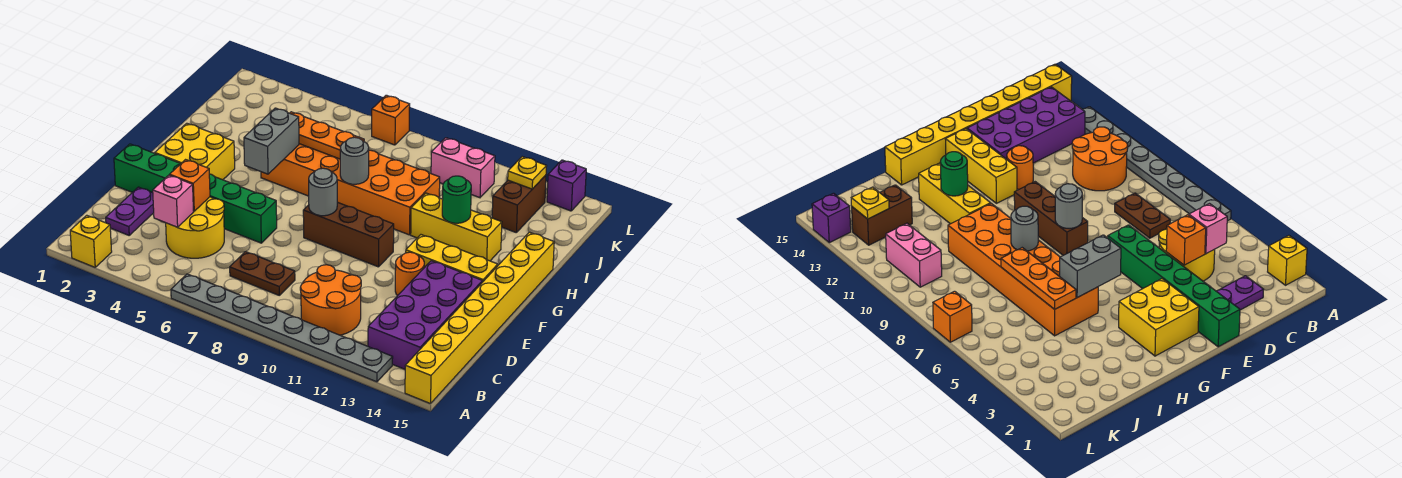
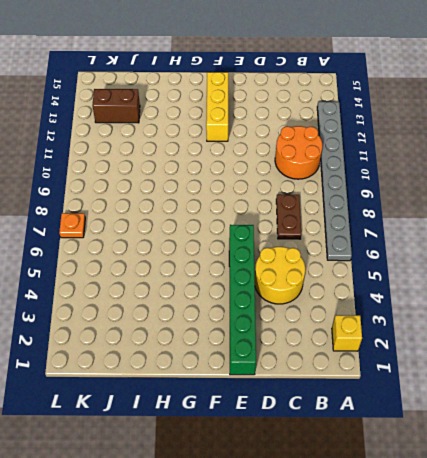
orange 1x1 plate [59,213,85,238] -> orange 1x1 brick [372,95,410,145]
none -> yellow 1x8 brick [405,232,554,404]
none -> purple 2x4 brick [368,261,482,369]
none -> purple 1x2 plate [106,187,154,235]

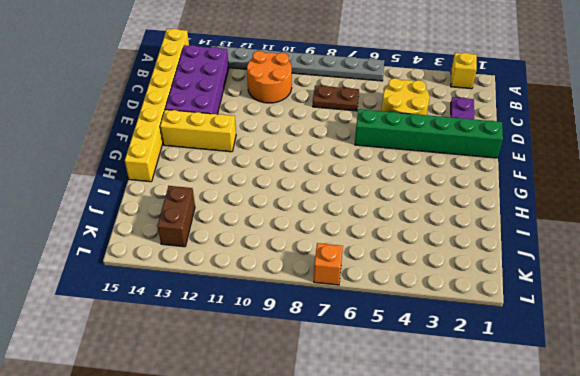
none -> orange 1x1 round brick [395,252,424,296]
none -> yellow 2x2 brick [155,123,235,180]
none -> brown 1x3 brick [303,202,394,267]

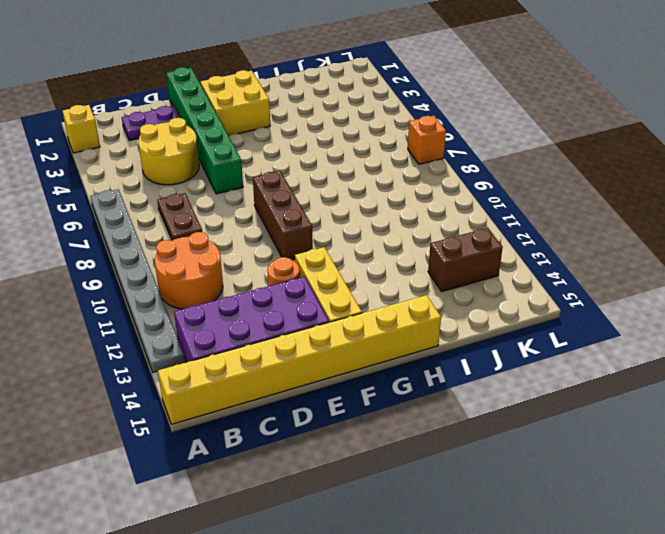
none -> orange 2x6 brick [261,144,440,235]
none -> yellow 1x3 brick [411,193,502,261]
none -> pink 1x2 brick [431,138,495,198]

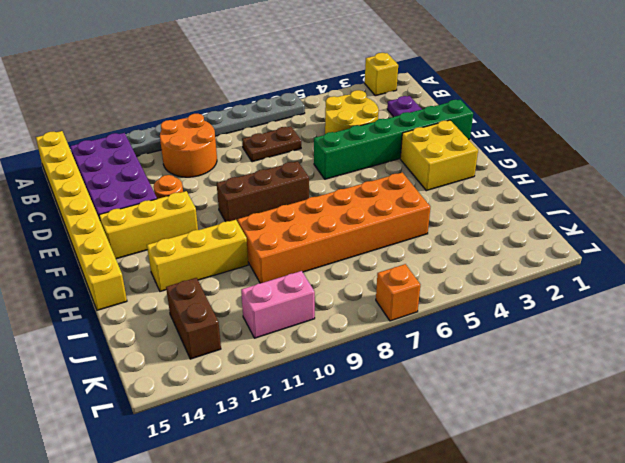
none -> purple 1x1 brick [547,160,586,211]
none -> pink 1x1 brick [153,175,194,227]
none -> orange 1x1 brick [170,160,210,211]

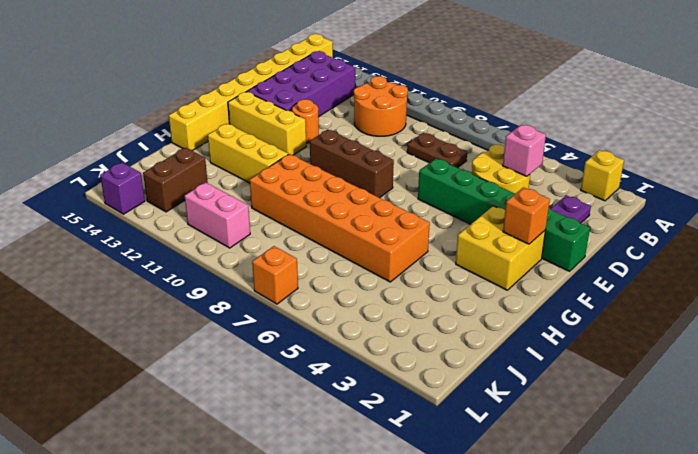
orange 1x1 brick [503,187,550,244] -> orange 1x1 brick moved to [170,160,210,211]
none -> grey 1x1 round brick [309,168,337,216]
none -> grey 1x2 brick [244,108,299,174]
none -> grey 1x1 round brick [340,137,369,184]

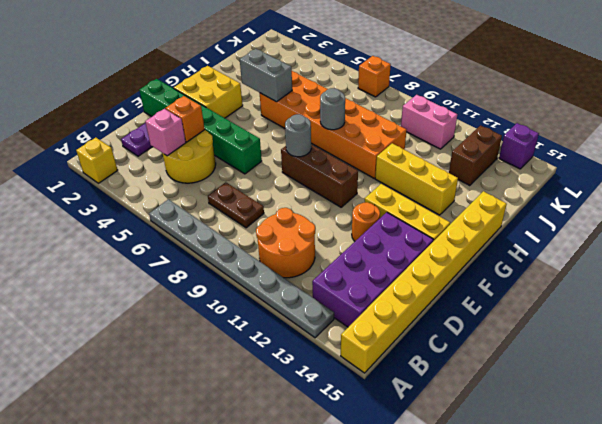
grey 1x2 brick [240,49,292,102] -> grey 1x2 brick turned to [244,108,299,174]
none -> green 1x1 round brick [442,176,471,223]
none -> orange 1x3 plate [290,112,364,159]
none -> yellow 1x1 plate [508,157,546,189]

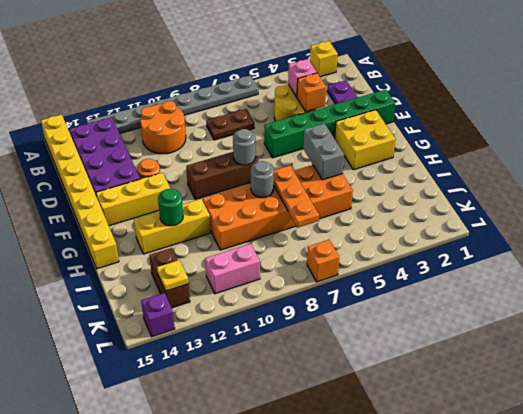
orange 1x3 plate [274,166,319,228] -> orange 1x3 plate turned to [290,112,364,159]

